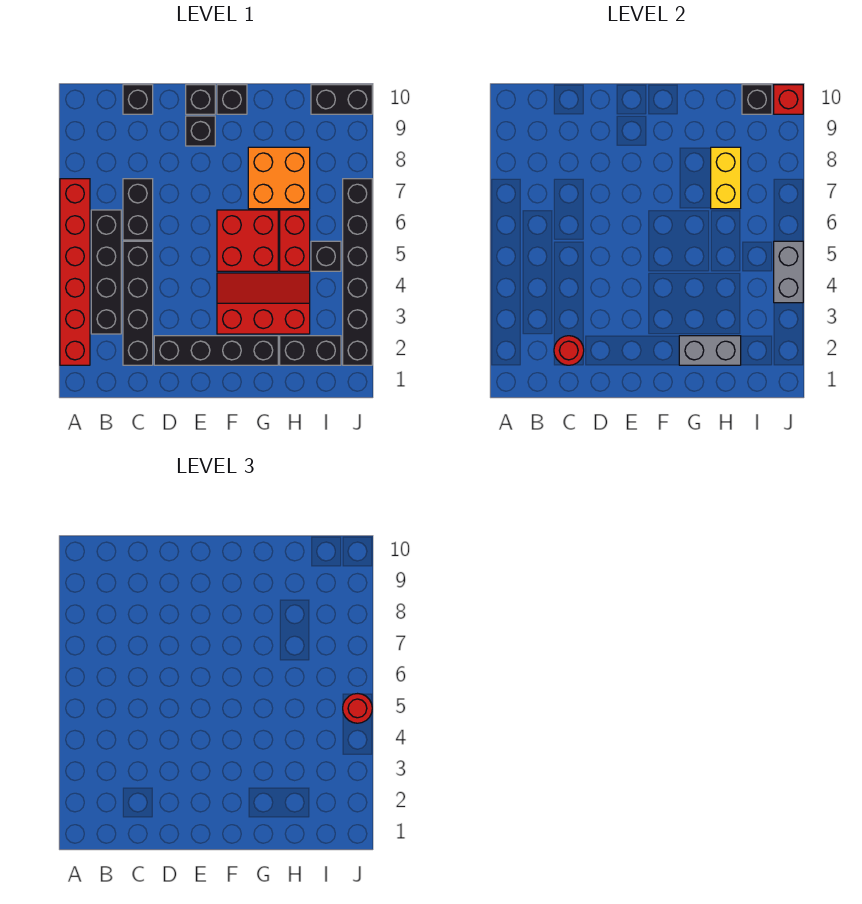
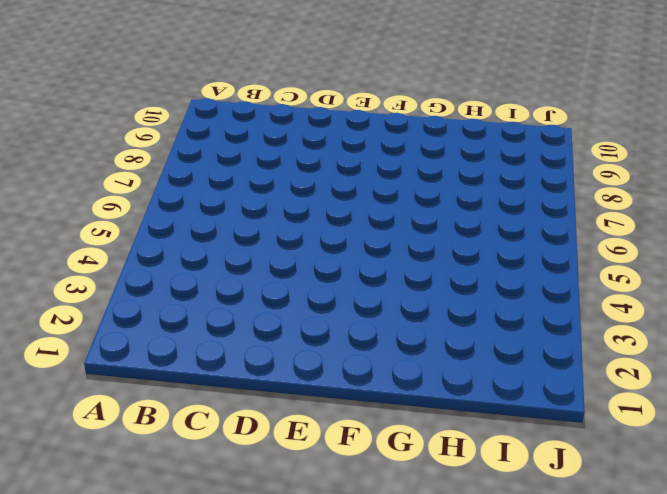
none -> red 1x6 brick [60,179,90,365]
none -> black 1x4 brick [91,210,121,334]
none -> black 1x4 brick [123,241,153,365]

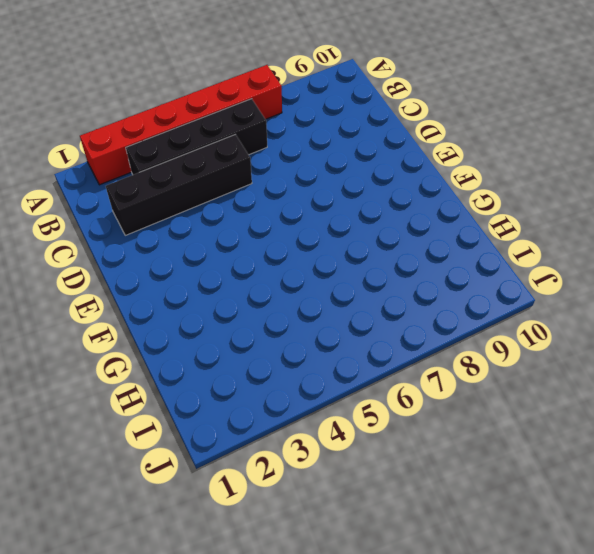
none -> black 1x2 brick [123,179,153,240]
none -> black 1x1 brick [123,85,153,114]
none -> black 1x4 brick [154,336,278,365]

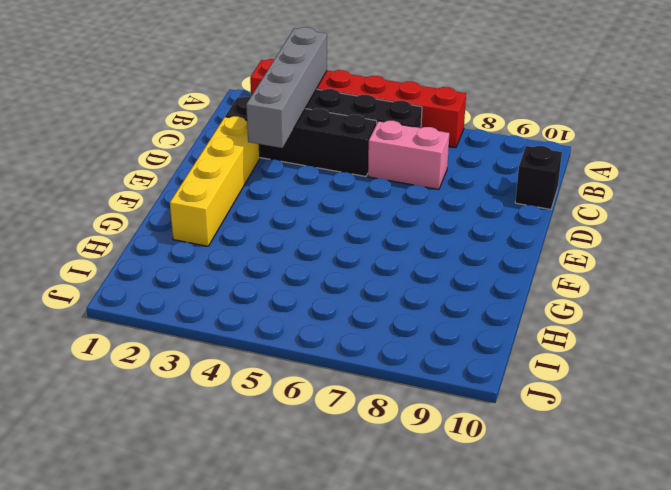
grey 1x4 brick [246,27,327,148] -> none
pink 1x2 brick [368,121,449,189] -> black 1x2 brick [123,179,153,240]
yellow 1x4 brick [170,116,260,246] -> black 1x4 brick [154,336,278,365]
none -> black 1x1 brick [186,116,215,146]
none -> black 1x1 brick [186,85,215,114]
none -> red 2x3 slope [217,273,310,334]

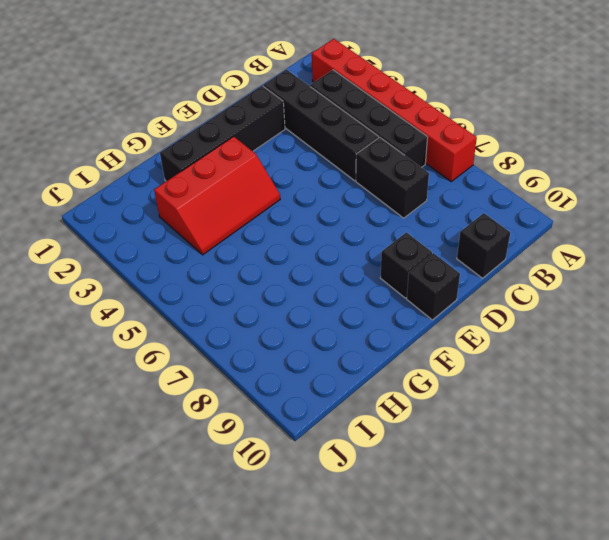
none -> red 2x2 brick [217,210,278,271]
none -> black 1x1 brick [217,85,247,114]
none -> orange 2x2 brick [248,147,310,209]

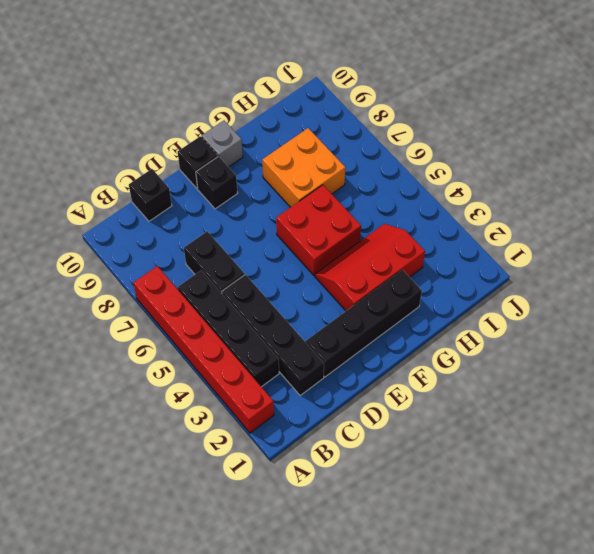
grey 1x1 brick [202,121,243,167] -> black 1x1 brick [217,85,247,114]
none -> black 1x2 brick [280,336,341,365]
none -> red 1x2 brick [280,210,310,271]
none -> black 1x1 brick [311,241,341,271]

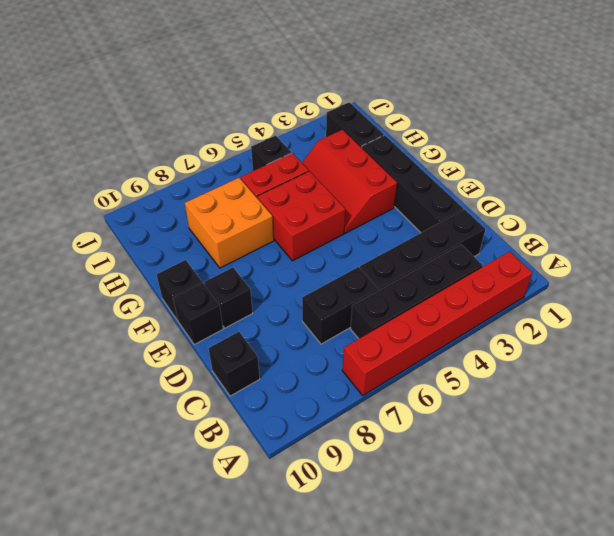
none -> black 1x2 brick [311,85,372,114]
none -> black 1x6 brick [343,179,372,365]
none -> red 1x1 round brick [554,336,584,365]

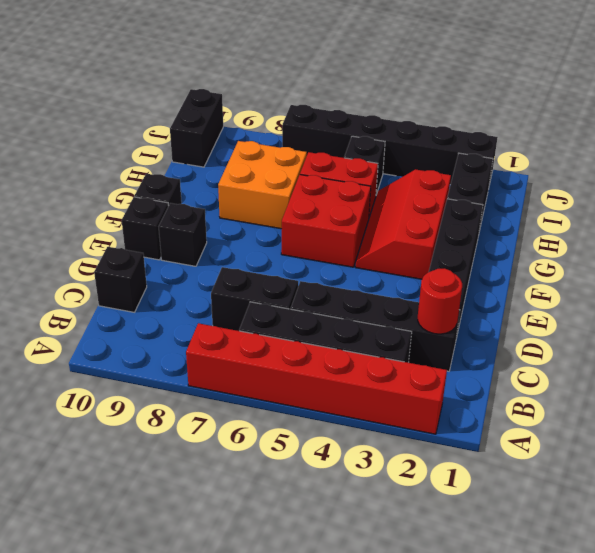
none -> grey 1x2 brick [679,336,741,365]
none -> yellow 1x2 brick [711,147,741,209]
none -> black 1x1 brick [742,85,772,114]

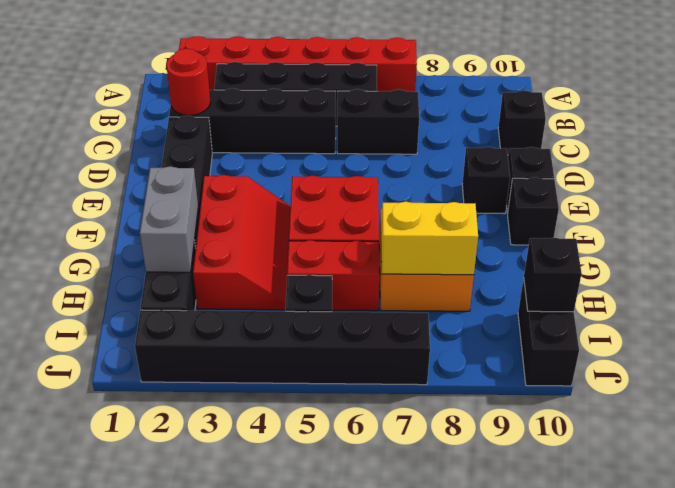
none -> grey 1x2 brick [774,241,803,303]
none -> red 1x1 brick [774,85,803,114]
none -> red 1x1 round brick [343,694,372,723]

